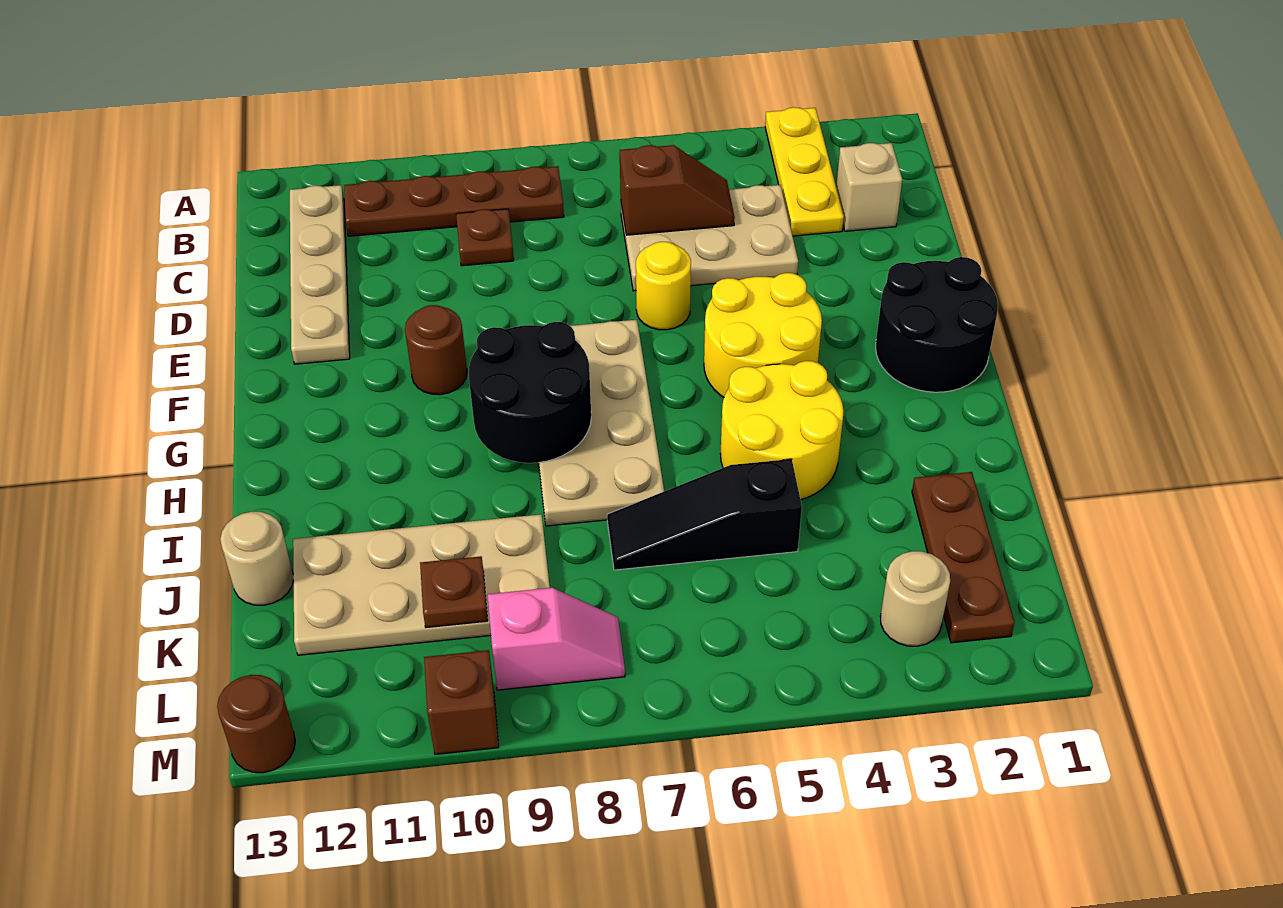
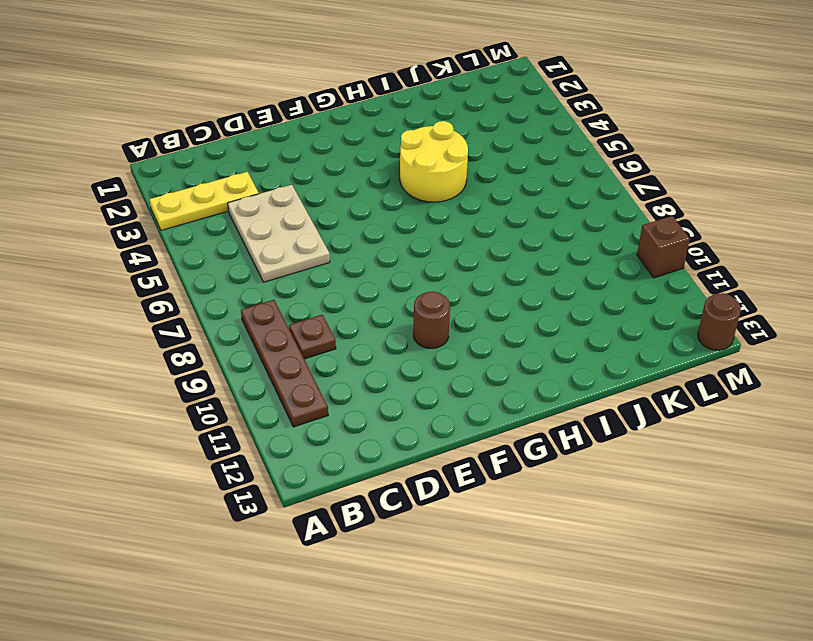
none -> tan 1x4 plate [290,185,350,364]
none -> tan 1x1 brick [836,143,902,231]
none -> yellow 1x1 round brick [636,242,691,330]

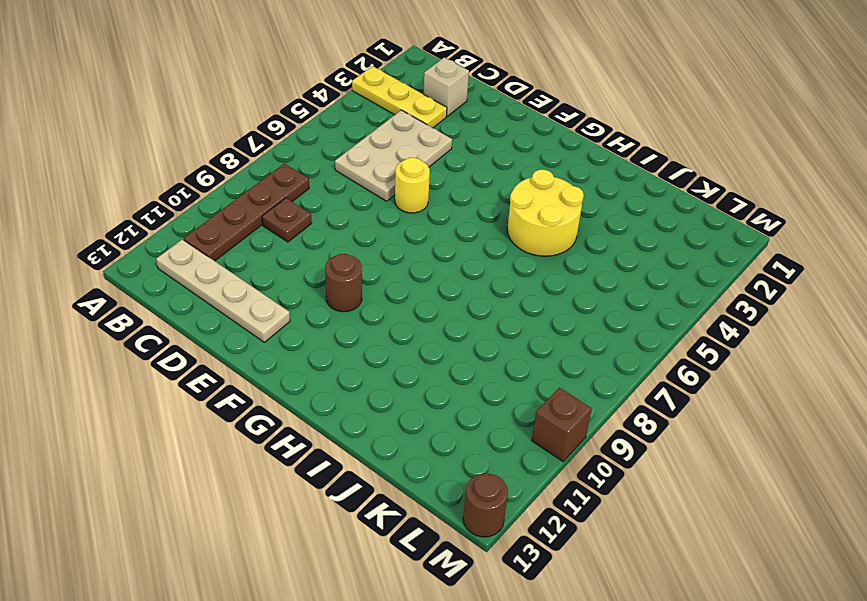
none -> black 2x2 round brick [876,257,998,392]
none -> yellow 2x2 round brick [704,273,822,397]
none -> tan 2x4 plate [539,320,664,526]

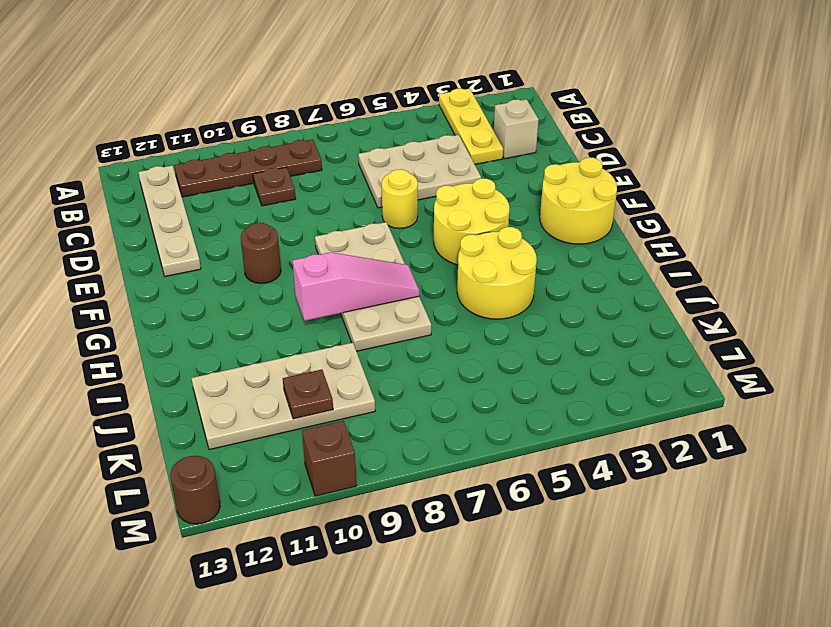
yellow 2x2 round brick [540,158,617,244] -> black 2x2 round brick [876,257,998,392]
pink 1x3 slope [292,252,419,321] -> black 2x2 round brick [469,322,591,463]
none -> brown 1x3 plate [912,472,1015,643]
none -> black 1x3 slope [607,459,802,570]
none -> tan 1x1 round brick [220,512,293,605]

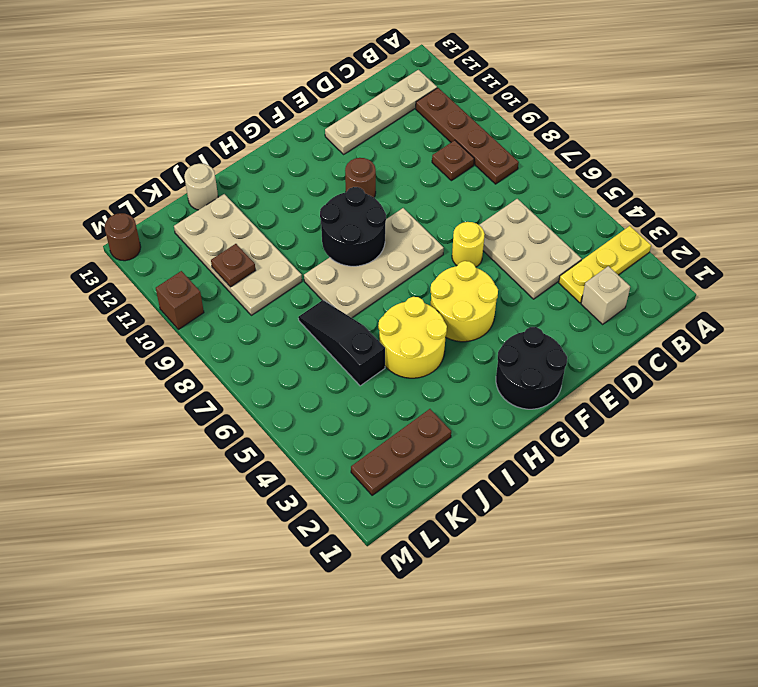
none -> tan 1x1 round brick [880,551,950,646]
none -> pink 1x2 slope [488,588,625,690]
none -> brown 1x2 slope [620,145,735,235]

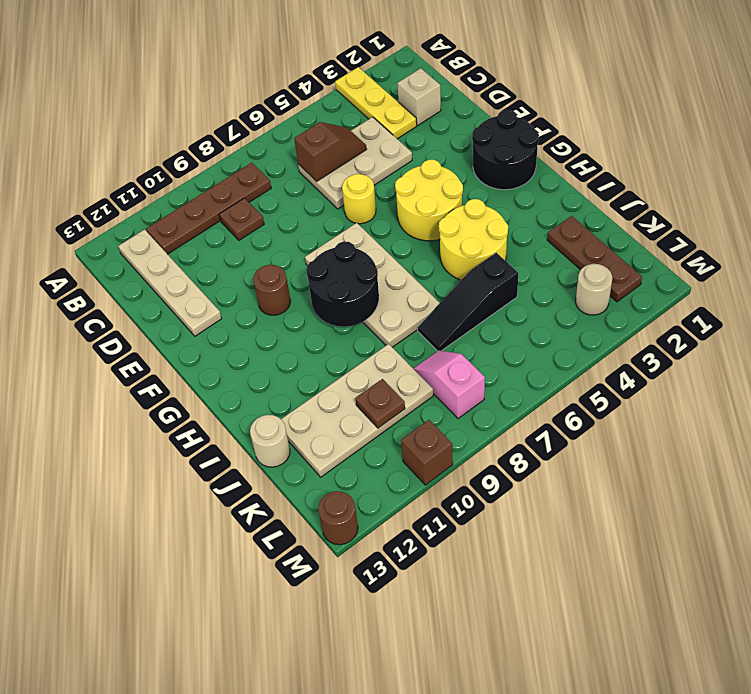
pink 1x2 slope [413,350,485,419] -> pink 1x2 slope turned to [488,588,625,690]

